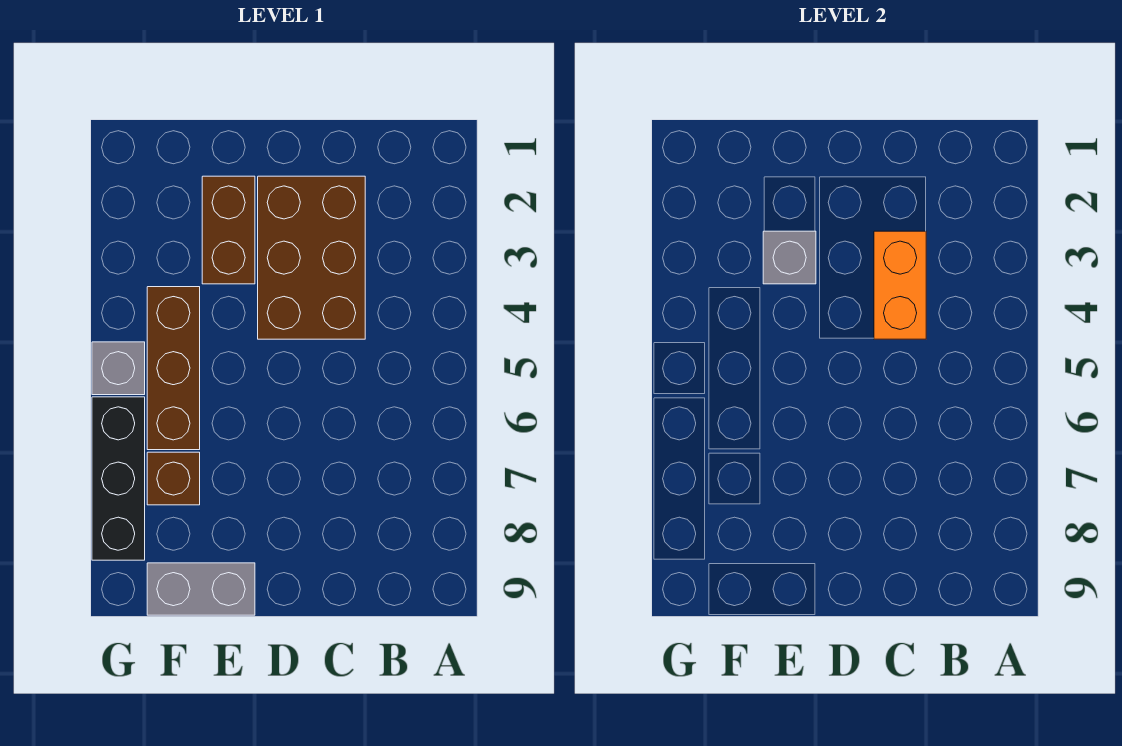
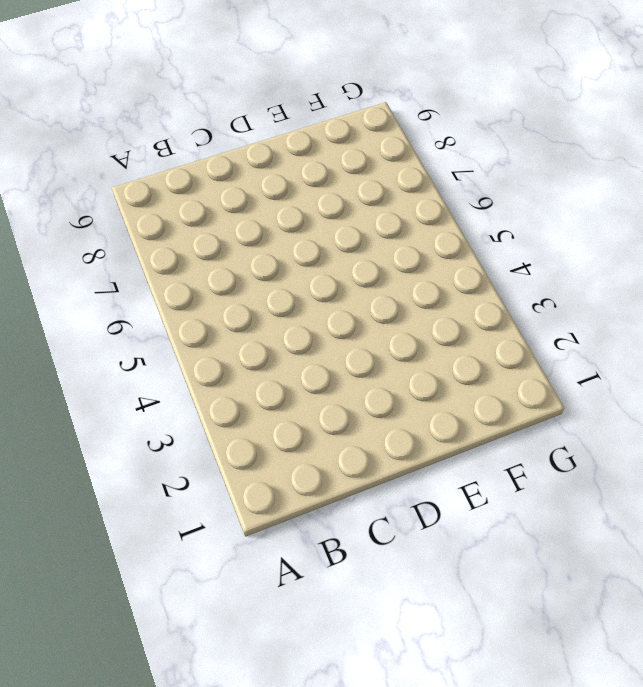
none -> brown 2x3 brick [258,176,365,339]
none -> brown 1x2 brick [202,176,255,284]

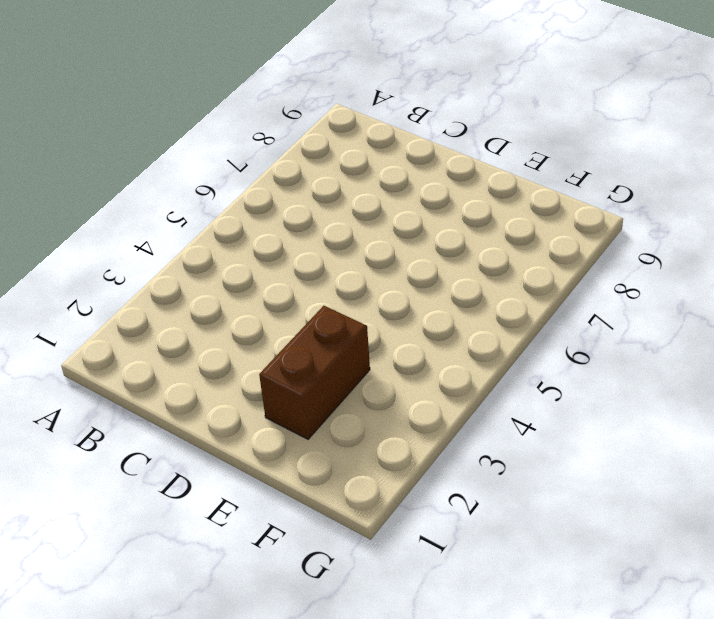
none -> brown 2x3 brick [258,176,365,339]
none -> grey 1x2 brick [147,563,255,615]

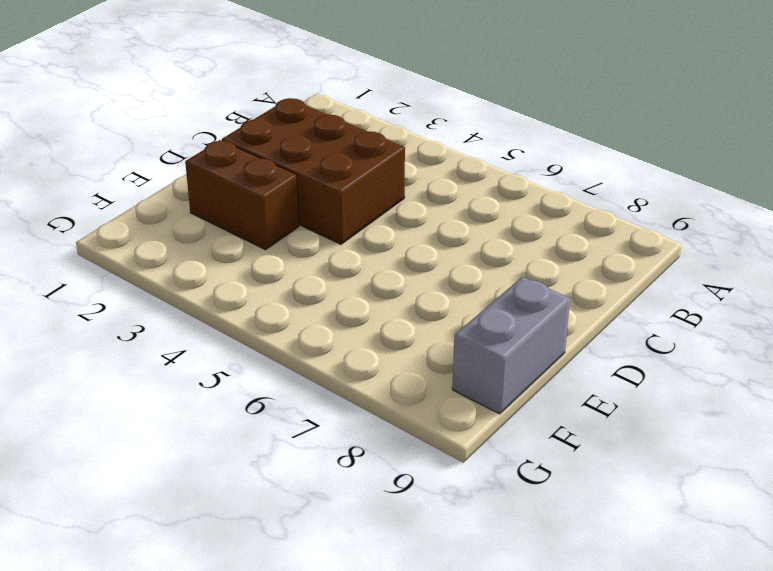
none -> brown 1x3 brick [147,287,200,450]
none -> brown 1x1 brick [147,452,200,505]

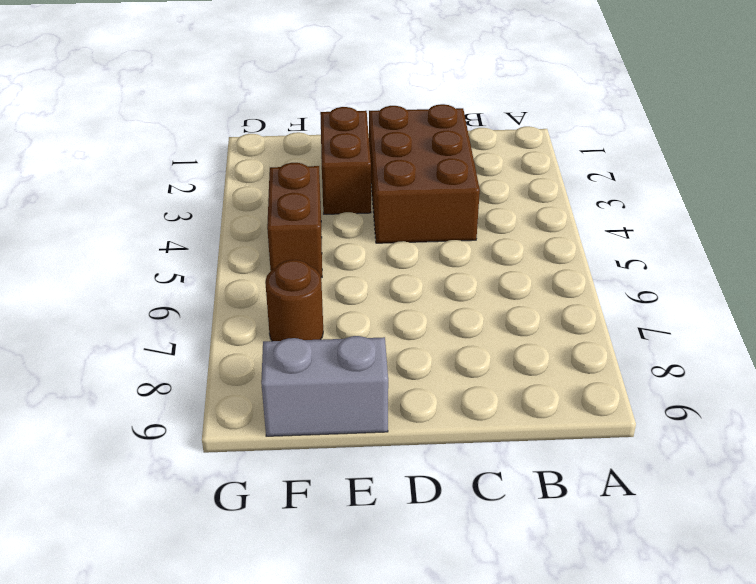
brown 1x2 brick [267,163,322,278] -> brown 1x3 brick [147,287,200,450]
brown 1x1 round brick [265,260,323,341] -> brown 1x1 brick [147,452,200,505]
none -> grey 1x1 brick [92,342,145,395]
none -> black 1x3 brick [92,397,145,560]

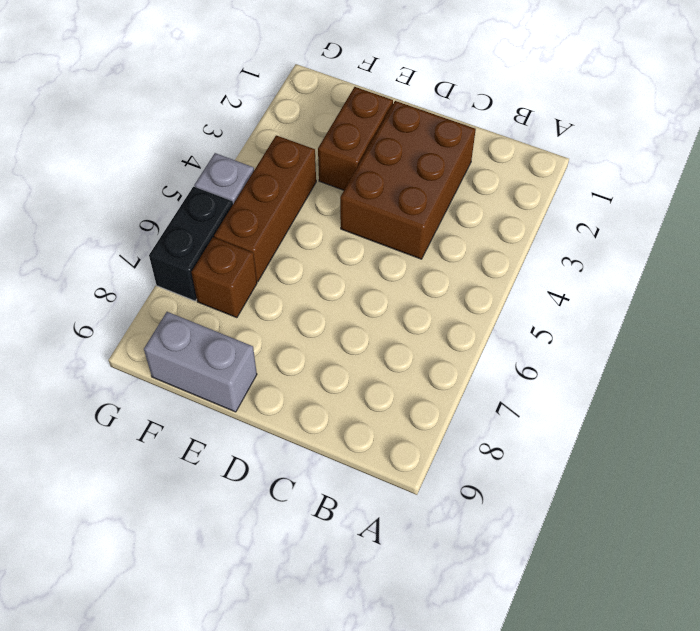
black 1x2 brick [149,187,233,301] -> black 1x3 brick [92,397,145,560]
none -> orange 1x2 brick [874,231,926,339]
none -> grey 1x1 brick [763,231,816,284]

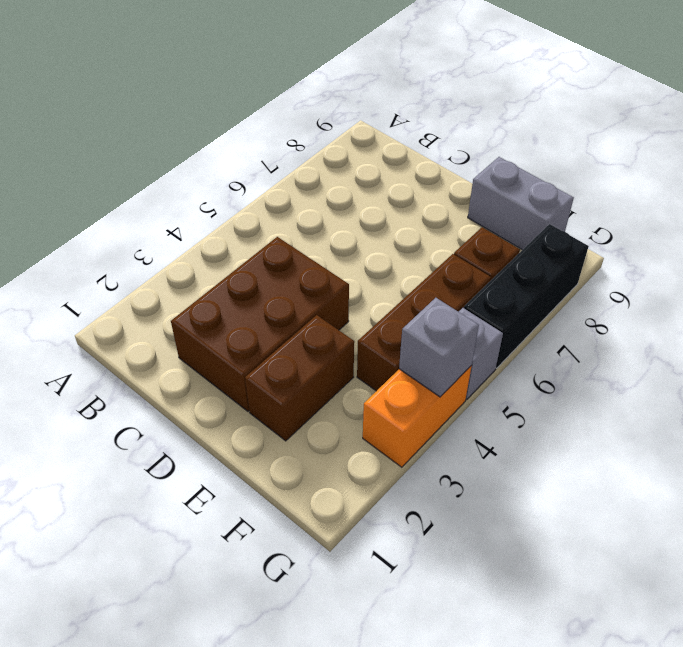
orange 1x2 brick [363,366,471,467] -> orange 1x2 brick moved to [874,231,926,339]
grey 1x1 brick [399,298,479,397] -> grey 1x1 brick moved to [763,231,816,284]

